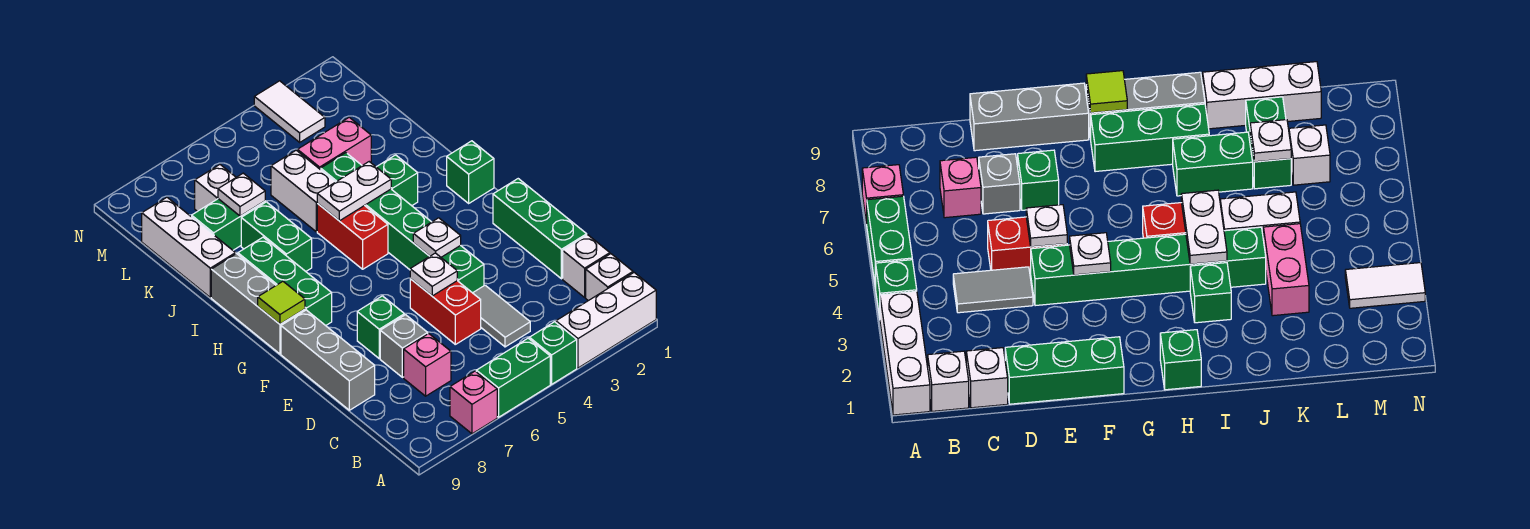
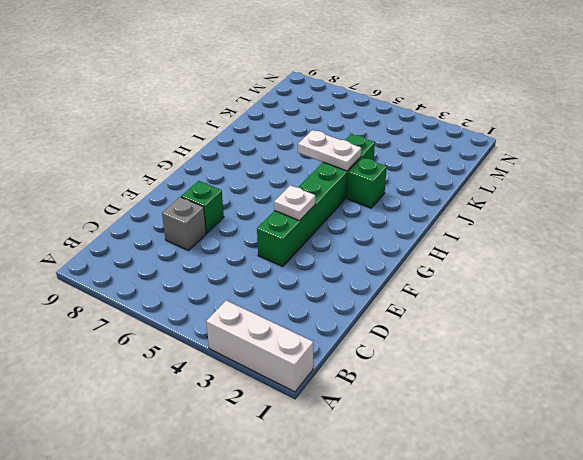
none -> green 1x1 brick [529,322,577,384]
none -> green 1x2 brick [476,338,550,417]
none -> pink 1x1 brick [450,371,497,434]
none -> white 1x1 brick [586,254,633,301]

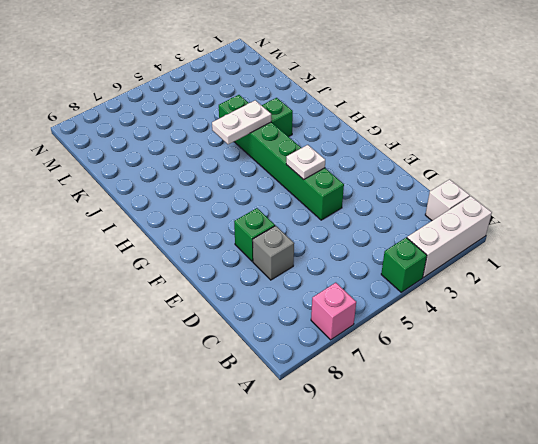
none -> green 1x2 brick [476,338,550,417]
none -> white 1x1 brick [563,235,610,297]
none -> grey 1x2 tile [473,285,530,347]
none -> pink 1x1 brick [404,334,451,396]

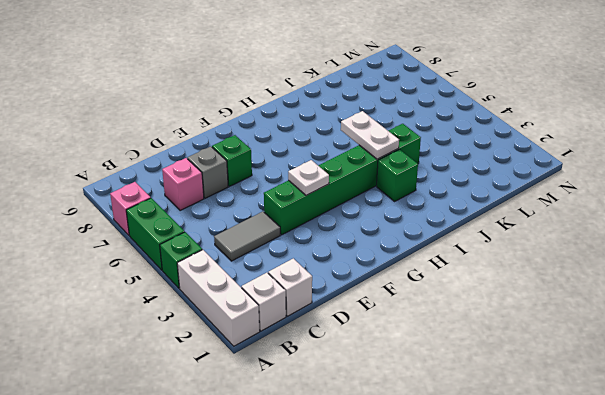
none -> green 1x3 brick [493,179,587,279]
none -> red 1x2 brick [410,279,481,344]
none -> grey 1x3 brick [281,310,375,410]
none -> green 1x3 brick [238,237,332,326]

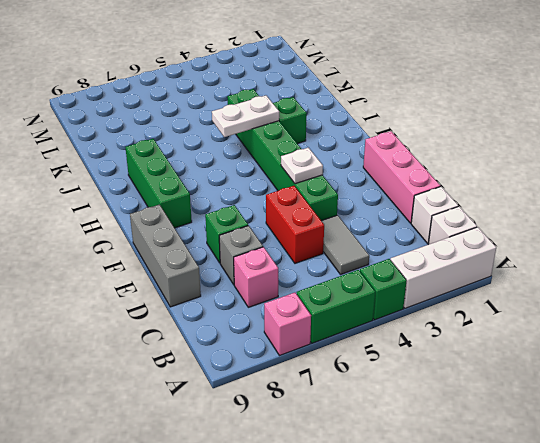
pink 1x3 brick [363,131,440,223] -> green 1x3 brick [493,179,587,279]
none -> grey 1x3 brick [211,254,305,354]
none -> green 1x1 brick [447,141,494,203]
none -> red 1x2 brick [317,203,388,269]
none -> green 1x2 brick [241,202,312,271]

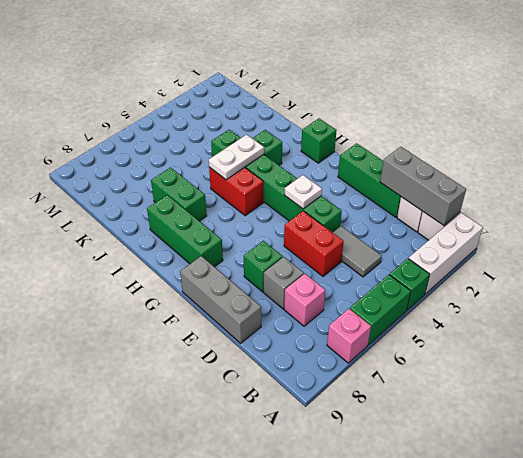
grey 1x3 brick [380,147,466,226] -> grey 1x3 brick moved to [211,254,305,354]
none -> white 1x2 brick [271,150,335,232]
none -> white 1x3 brick [142,197,236,297]
none -> pink 1x2 brick [298,117,371,170]
none -> green 1x2 brick [192,199,265,250]

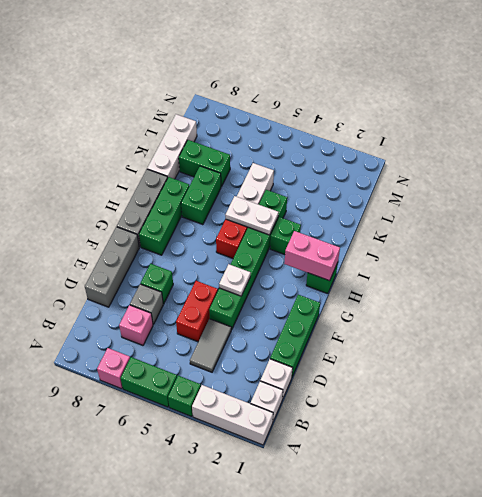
pink 1x2 brick [284,231,340,281] -> pink 1x2 brick moved to [298,117,371,170]
none -> white 1x1 brick [195,165,236,211]
none -> white 1x2 tile [254,81,325,142]
none -> white 1x1 plate [410,253,457,296]
none -> lime 1x1 tile [258,282,305,324]

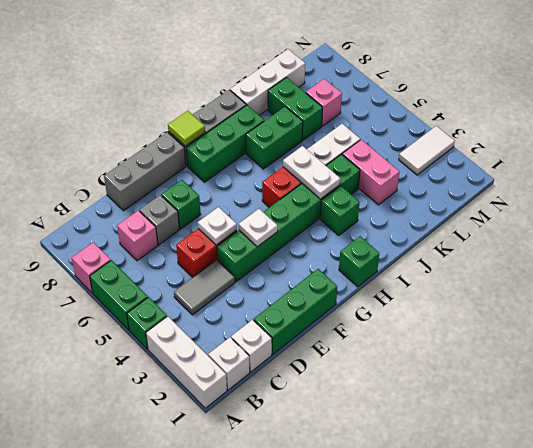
pink 1x1 brick [306,79,342,126] -> white 1x1 brick [195,165,236,211]
none -> white 1x1 plate [218,173,265,216]

